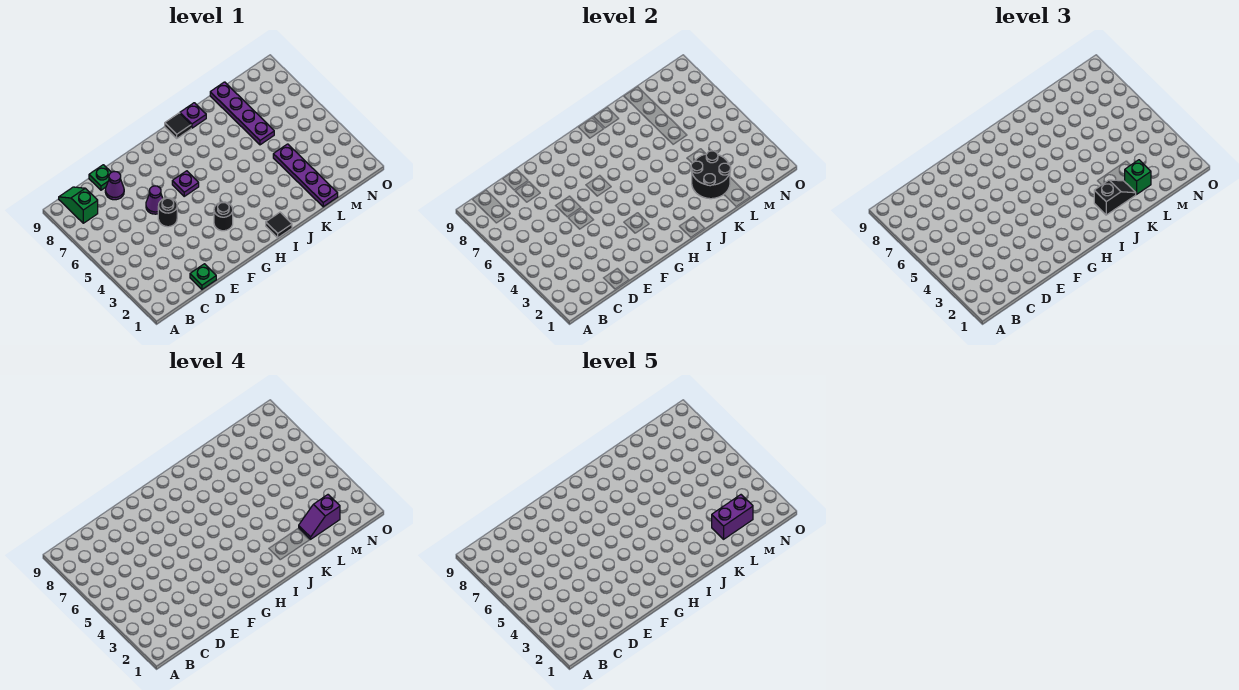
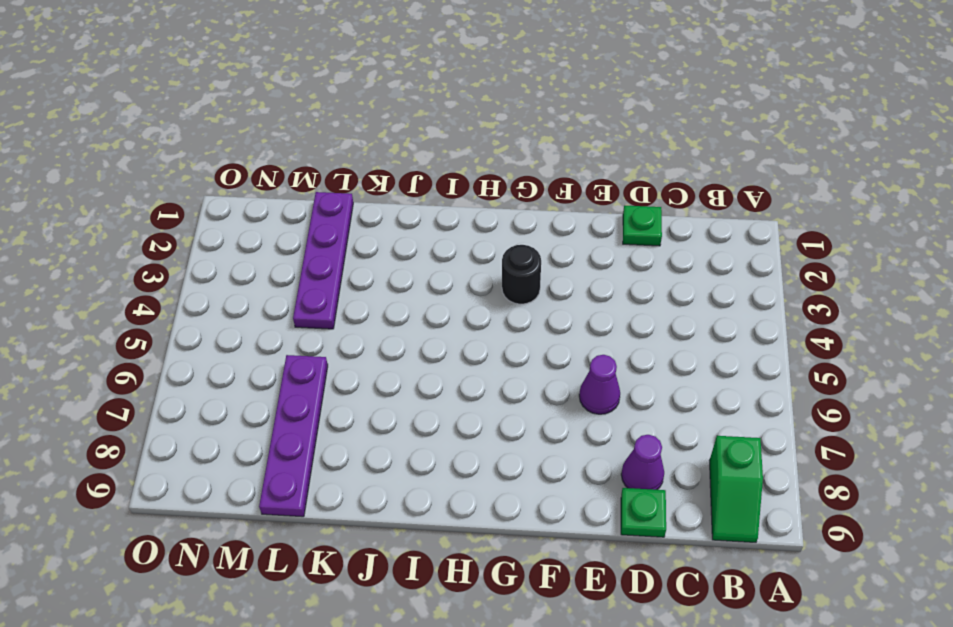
none -> black 1x1 round brick [158,198,177,227]
none -> purple 1x1 plate [172,171,199,196]
none -> black 1x1 tile [266,212,292,238]

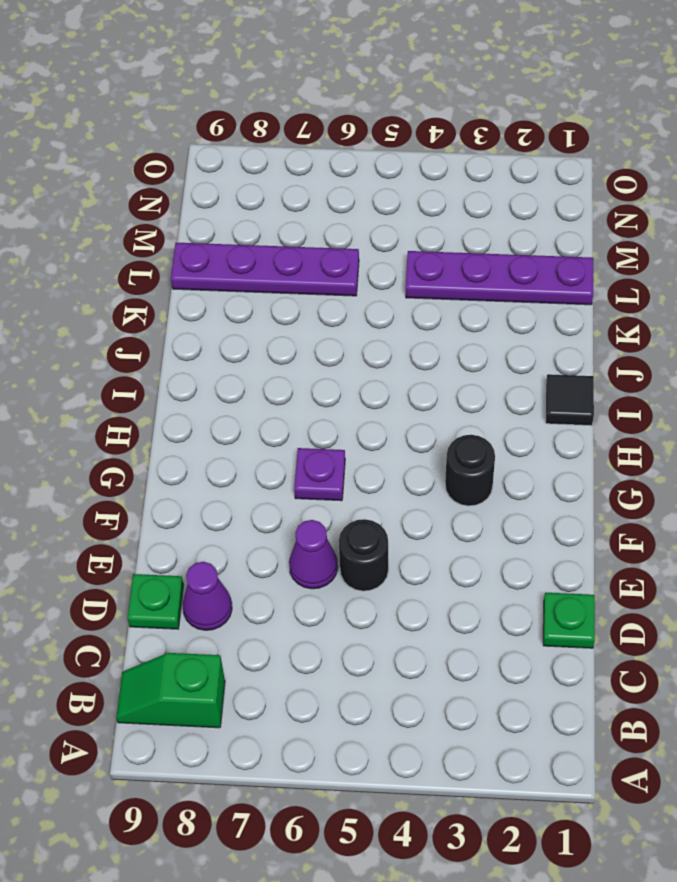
none -> black 1x1 tile [165,113,191,138]
none -> purple 1x1 plate [180,103,206,128]
none -> black 2x2 round brick [691,151,731,199]

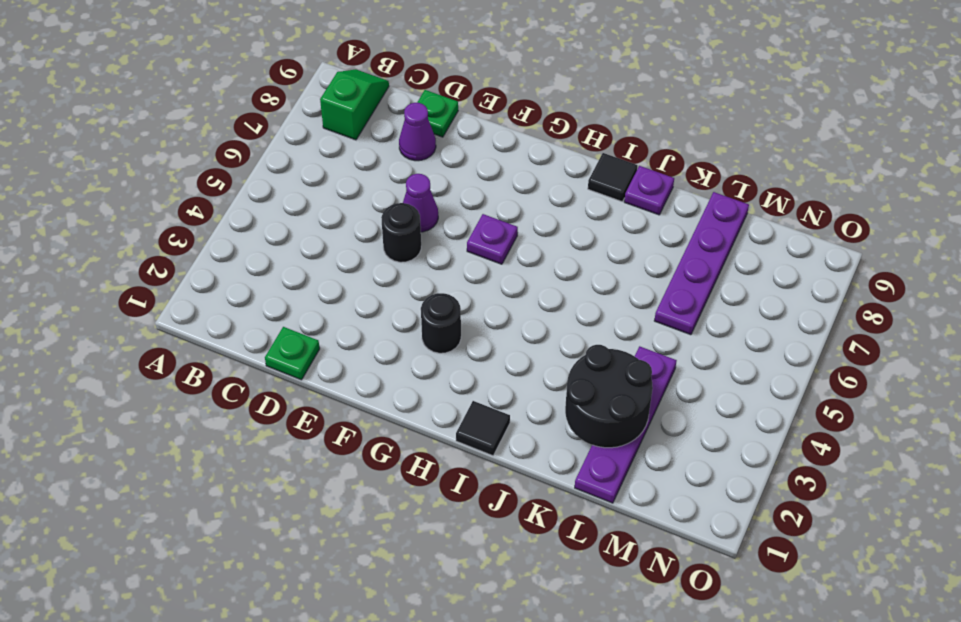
none -> black 1x2 slope [1094,180,1136,215]
none -> green 1x1 brick [1125,160,1151,194]
none -> purple 1x2 slope [299,495,340,539]

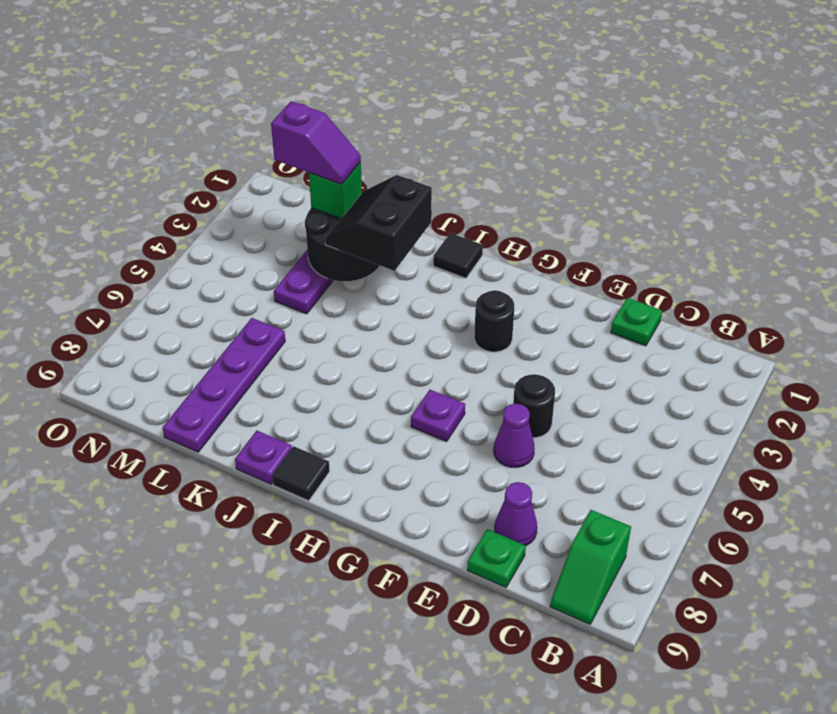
black 2x2 slope [325,175,432,271] -> black 1x2 slope [1094,180,1136,215]
none -> purple 1x2 brick [712,495,753,539]

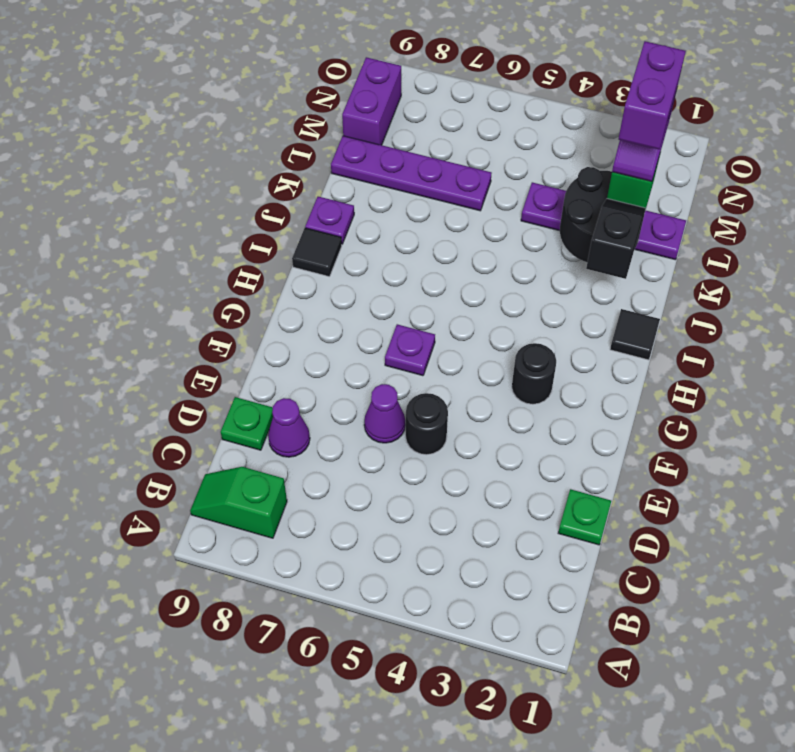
purple 1x2 brick [342,57,401,145] -> none

